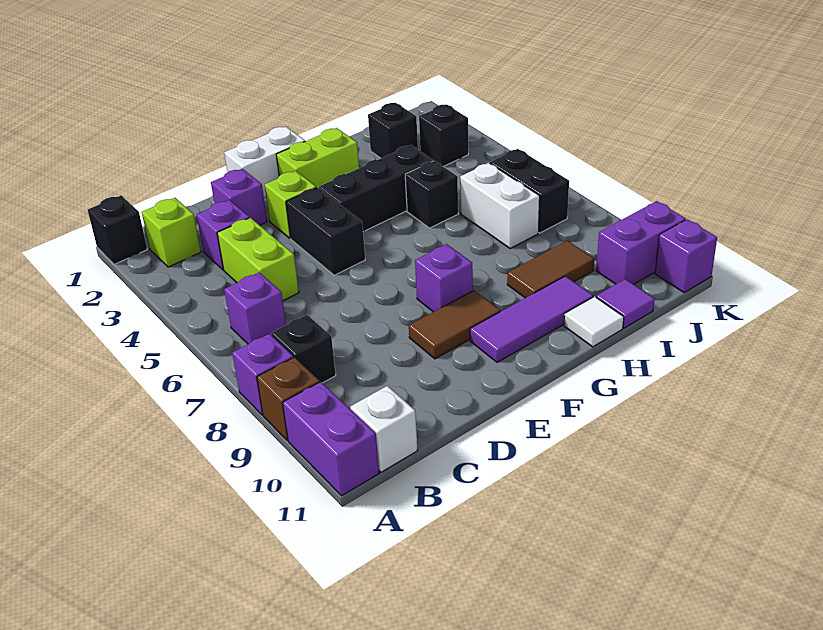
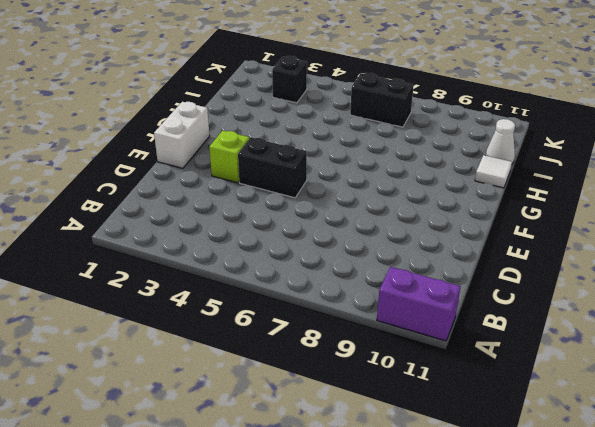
white 1x1 cone [486,119,515,164] -> purple 1x1 tile [596,279,654,328]
none -> black 1x1 brick [88,195,147,264]
none -> purple 1x1 brick [232,334,293,415]
none -> brown 1x1 brick [257,357,320,441]

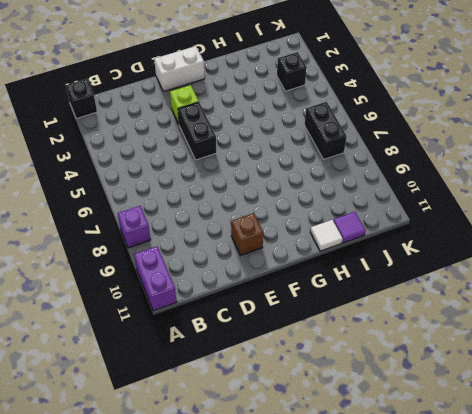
brown 1x1 brick [231,213,263,255] -> brown 1x1 brick moved to [257,357,320,441]
none -> lime 1x1 brick [142,198,201,267]
none -> purple 1x1 brick [224,272,286,344]
none -> black 1x1 brick [271,315,336,383]

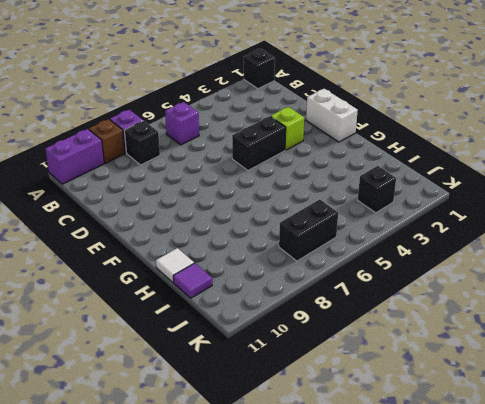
none -> lime 1x1 brick [142,198,201,267]
none -> white 1x1 brick [350,386,418,472]
none -> purple 1x1 brick [197,200,249,270]

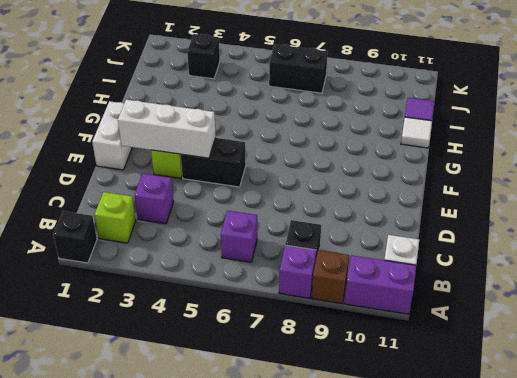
white 1x3 brick [118,100,216,158] -> none
none -> lime 1x2 brick [217,218,299,301]
none -> purple 1x1 brick [211,169,267,225]
none -> brown 1x2 tile [409,291,501,359]

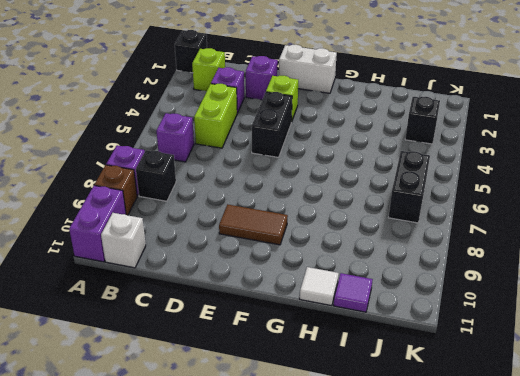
none -> lime 1x2 brick [276,128,359,188]
none -> black 1x3 brick [319,145,433,232]
none -> purple 1x1 brick [415,244,473,312]

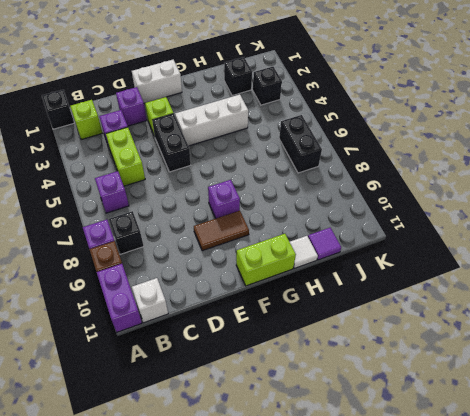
white 1x3 brick [175,94,248,146] -> black 1x3 brick [319,145,433,232]
lime 1x2 brick [236,234,296,286] -> lime 1x2 brick moved to [276,128,359,188]
none -> purple 1x3 tile [470,276,593,362]
none -> black 1x1 brick [405,161,458,228]
none -> brown 1x2 tile [507,241,594,298]

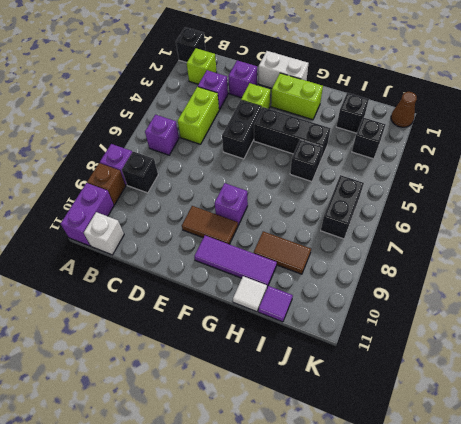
brown 1x1 cone [391,92,417,127] -> none
none -> white 1x2 brick [460,163,540,249]
none -> purple 1x2 brick [596,201,685,284]
none -> purple 1x1 brick [655,219,717,292]

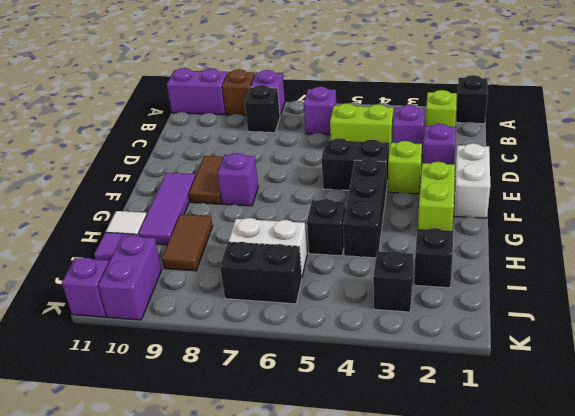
none -> white 1x1 brick [350,386,418,472]

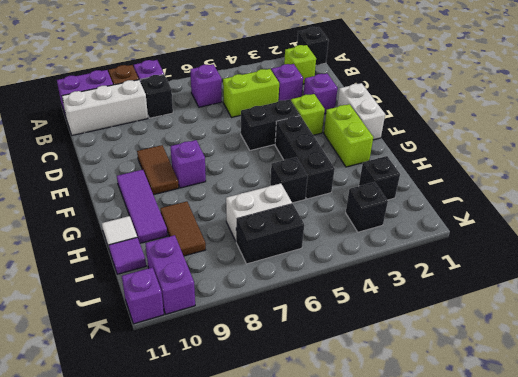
white 1x3 brick [62,80,148,135] -> white 1x1 brick [350,386,418,472]

